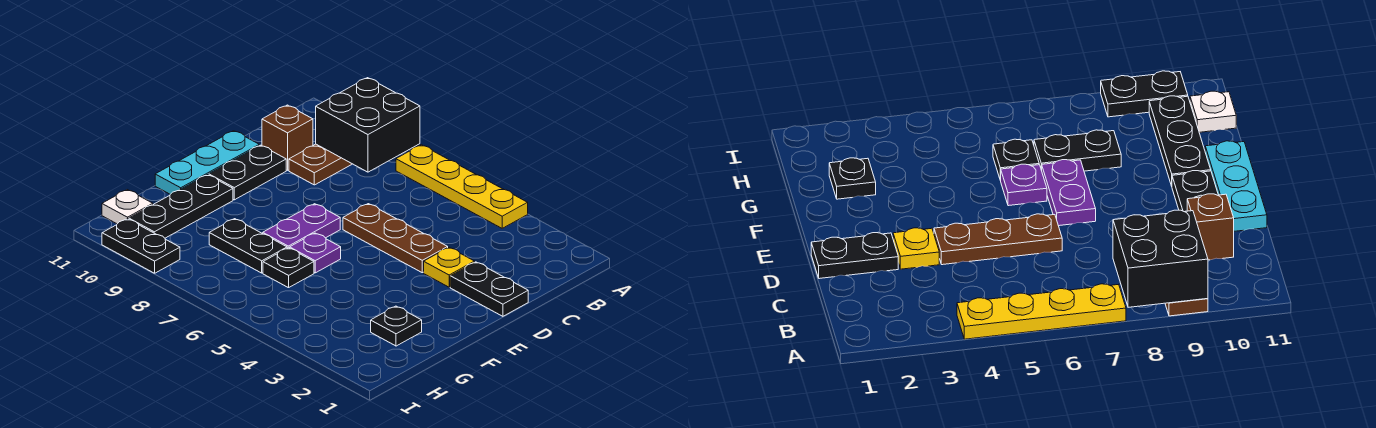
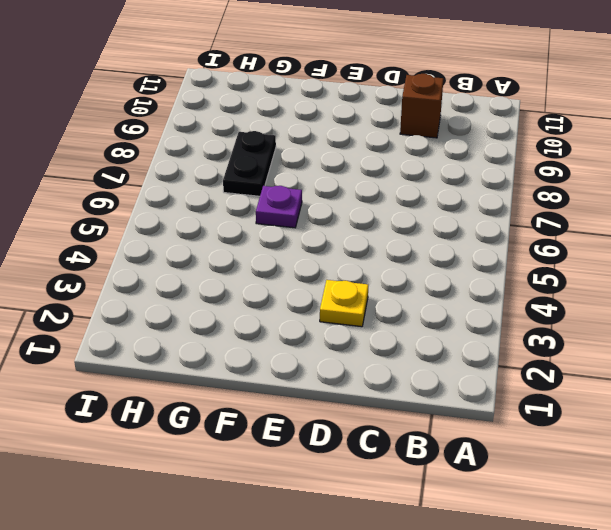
none -> yellow 1x4 plate [396,145,528,228]
none -> brown 1x3 plate [289,144,352,185]
none -> black 1x2 plate [450,262,528,316]

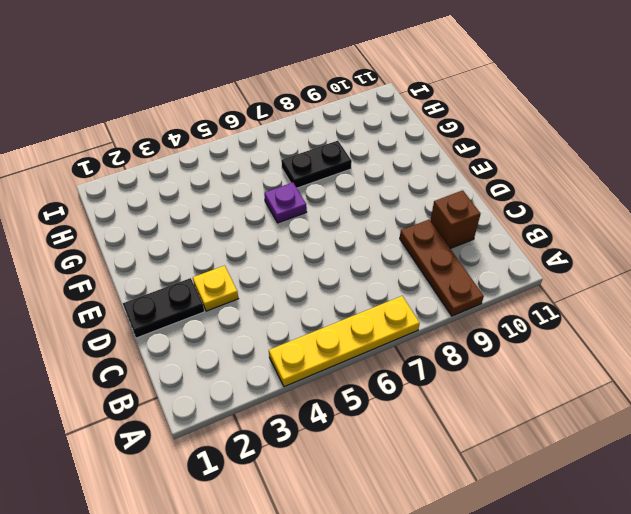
none -> brown 1x3 plate [343,204,448,273]
none -> black 1x2 plate [209,145,286,200]
none -> cyan 1x3 plate [155,131,259,194]

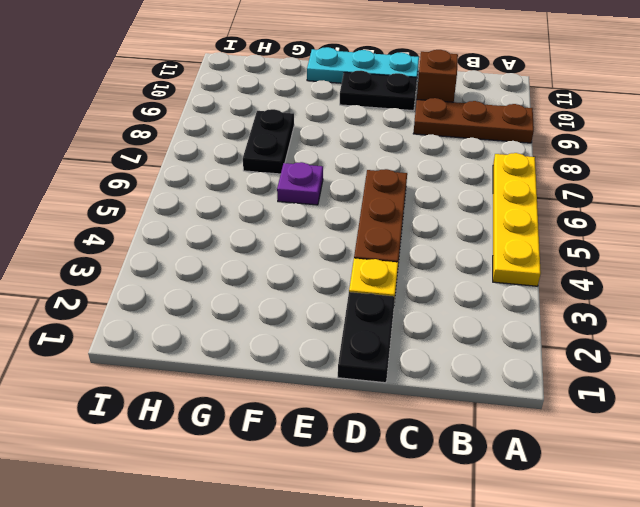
none -> purple 1x2 plate [263,204,340,248]
none -> black 1x3 plate [129,175,233,238]
none -> black 1x1 plate [371,306,422,346]

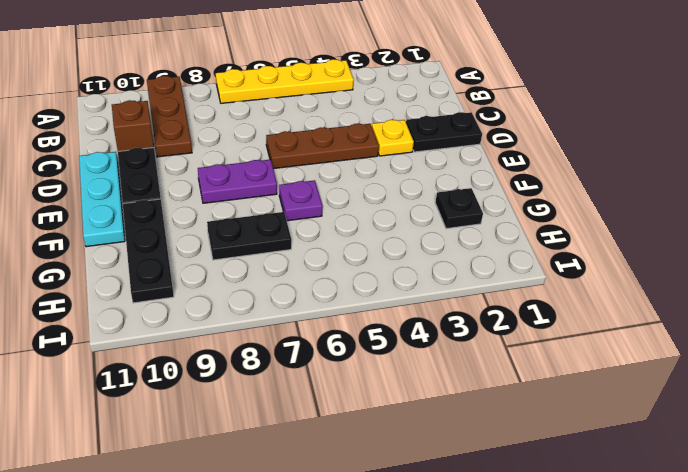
purple 1x2 plate [198,159,277,203] -> purple 1x2 plate turned to [263,204,340,248]
none -> black 1x1 plate [263,248,314,288]
none -> white 1x1 plate [102,190,153,224]
none -> black 1x2 plate [102,219,180,273]

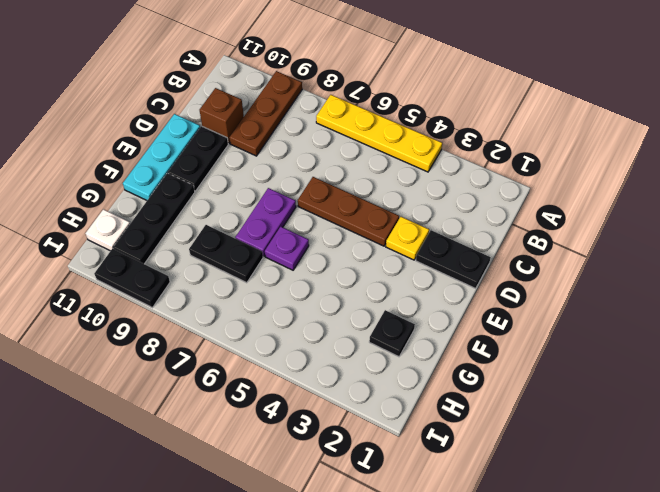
none -> black 1x1 plate [263,248,314,288]
none -> black 2x2 brick [316,78,420,172]

